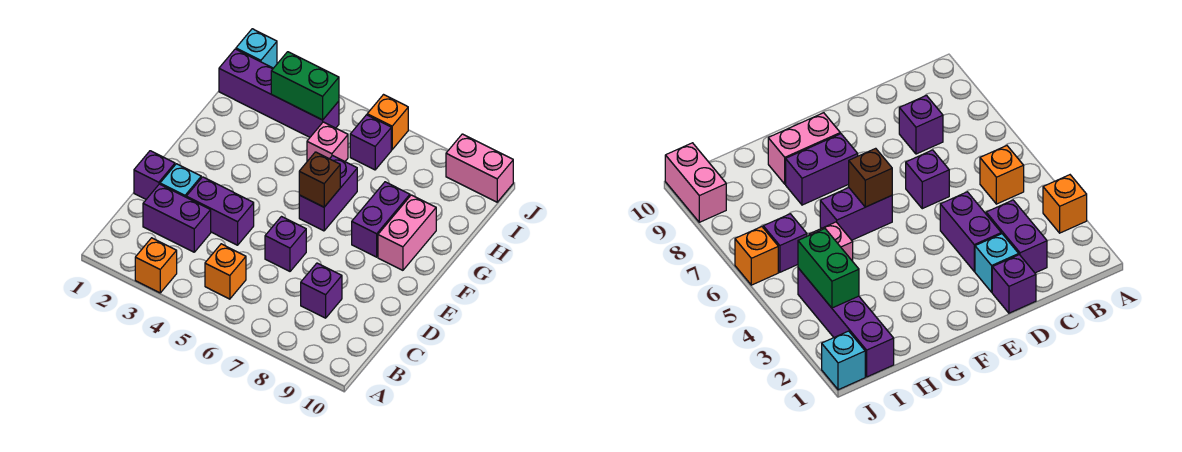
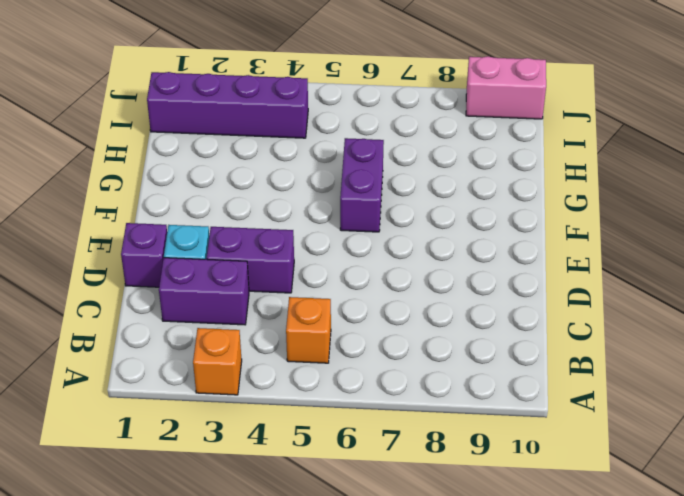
none -> purple 1x1 brick [301,263,342,318]
none -> purple 1x1 brick [265,217,306,271]
none -> purple 1x2 brick [352,182,410,257]

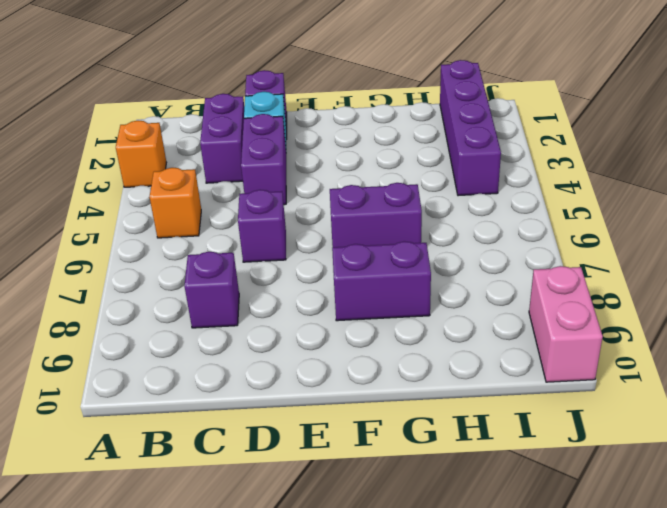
none -> pink 1x2 brick [378,195,436,270]
none -> pink 1x1 brick [307,122,348,161]
none -> purple 1x1 brick [350,115,391,170]

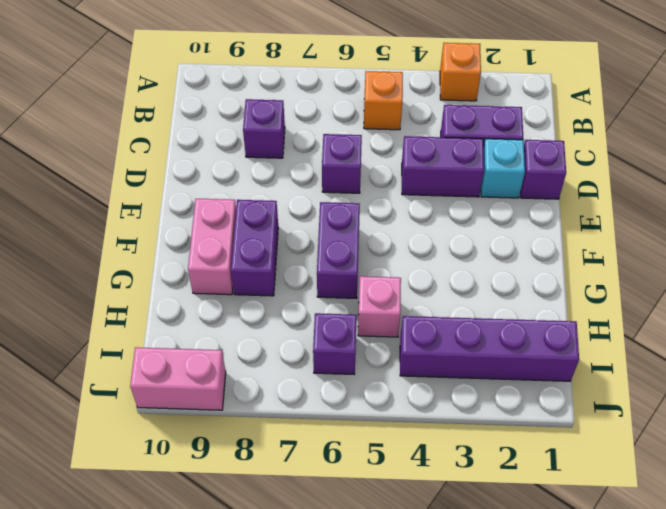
none -> cyan 1x1 brick [236,29,277,68]
none -> orange 1x1 brick [367,95,408,150]
none -> brown 1x1 brick [299,152,340,207]

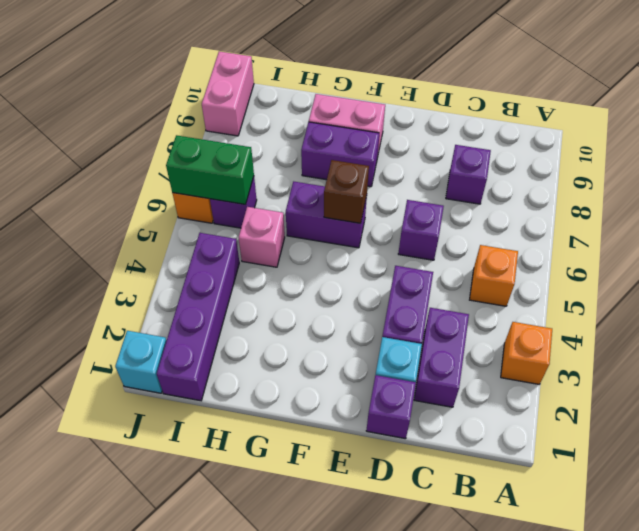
green 1x2 brick [166,135,254,205] -> green 1x2 brick turned to [271,52,339,120]

